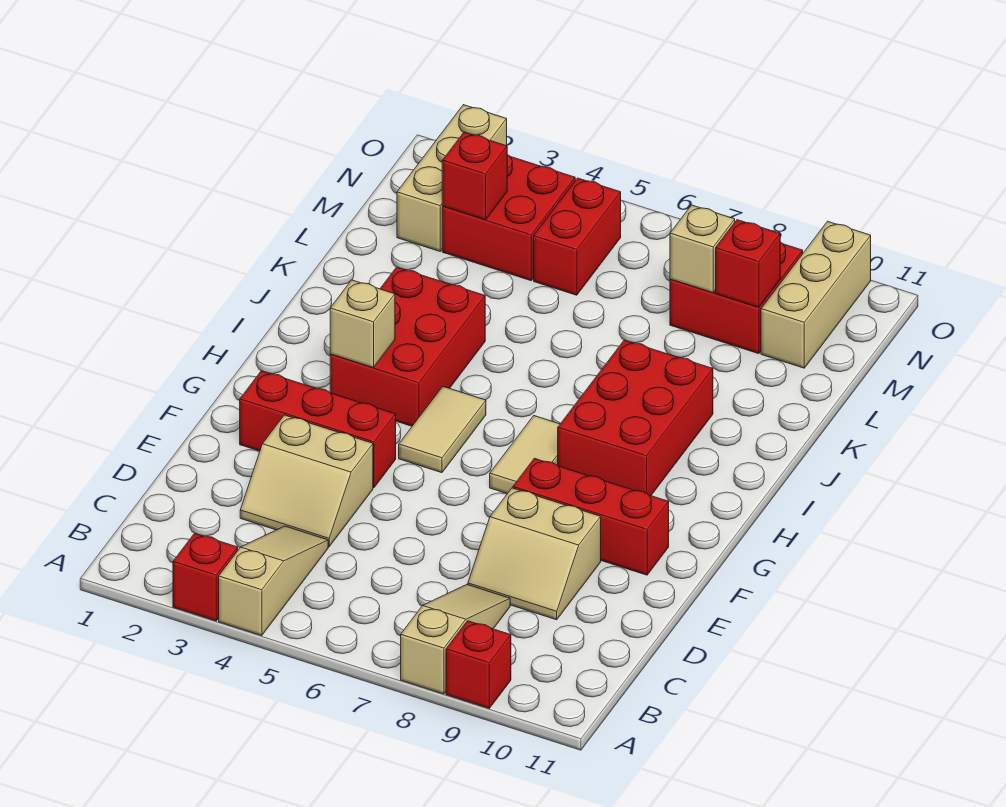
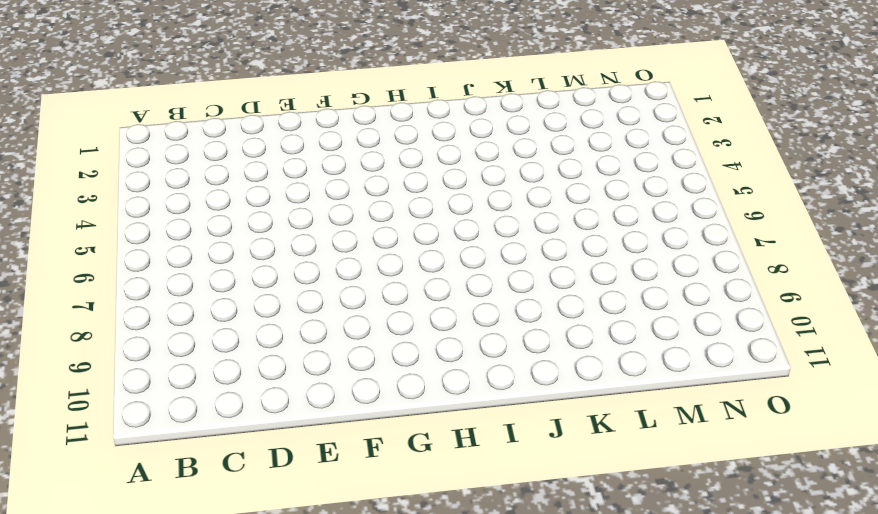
none -> red 1x1 brick [173,533,238,621]
none -> tan 1x3 slope [219,526,328,636]
none -> tan 1x3 slope [401,585,510,694]

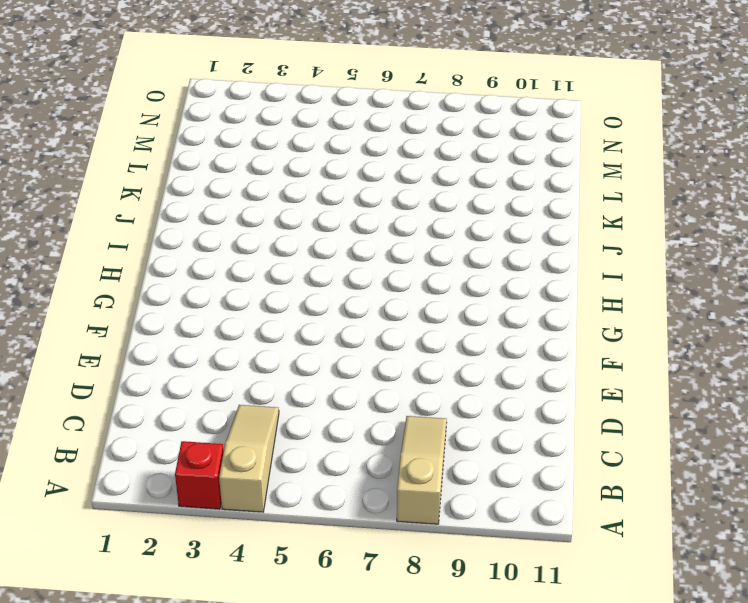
none -> red 1x1 brick [446,621,511,708]
none -> tan 2x2 slope [240,415,373,547]
none -> tan 2x2 slope [468,488,601,620]

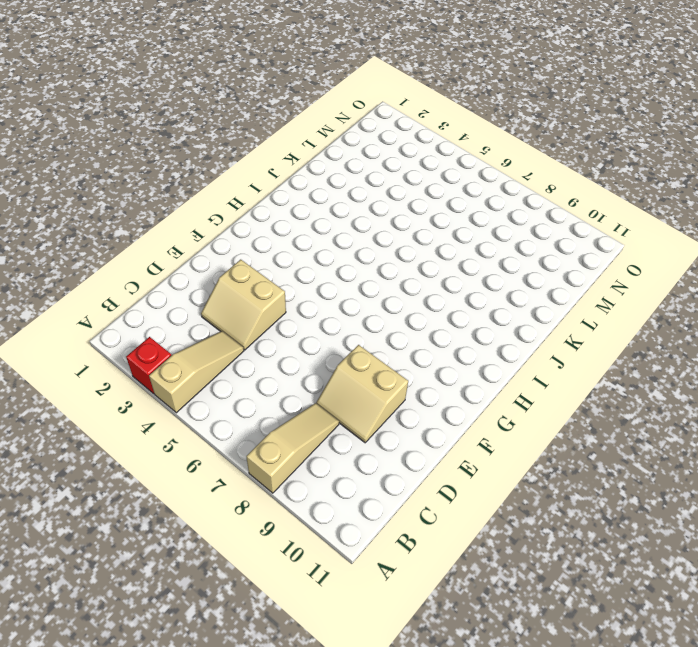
none -> red 1x1 brick [446,621,511,708]
none -> red 1x3 brick [240,371,396,488]
none -> red 1x3 brick [513,458,669,575]

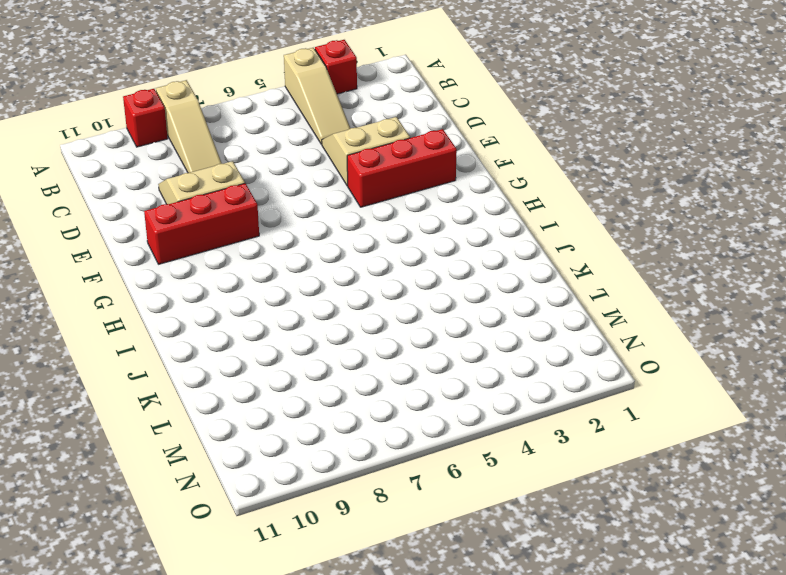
none -> tan 1x2 tile [399,387,486,473]
none -> tan 1x2 tile [490,416,560,494]
none -> red 2x3 brick [330,267,485,426]

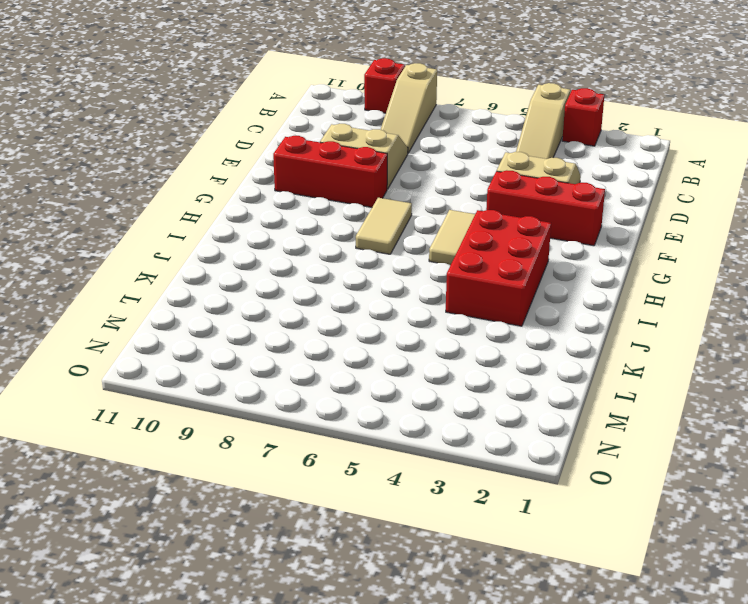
none -> red 2x3 brick [558,340,713,496]
none -> tan 1x3 brick [397,105,507,251]
none -> red 2x2 brick [442,155,575,281]

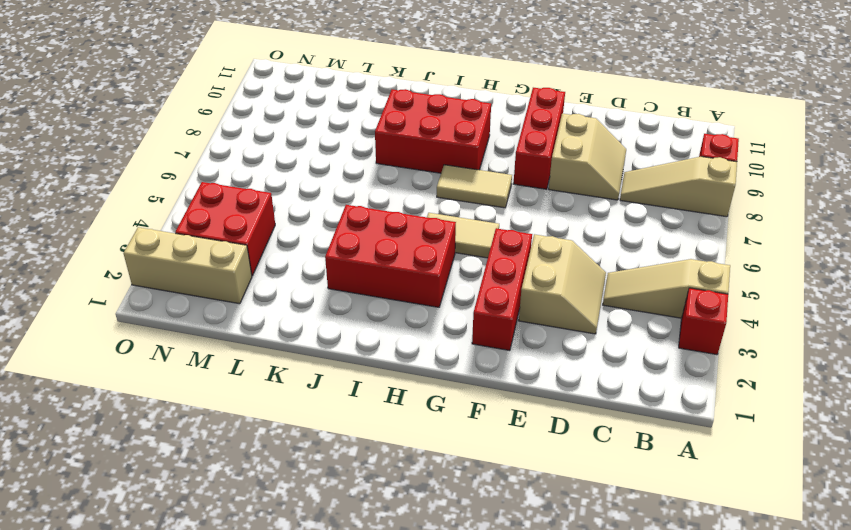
none -> red 1x2 brick [534,178,621,295]
none -> red 2x2 brick [670,242,803,354]
none -> tan 1x3 brick [761,221,871,368]

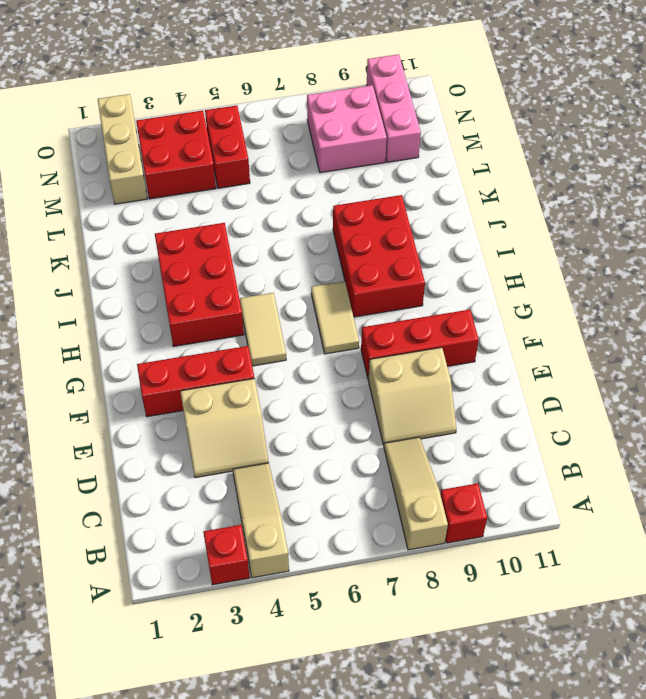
pink 2x2 brick [307,85,387,173] -> red 2x2 brick [670,242,803,354]
pink 1x3 brick [367,54,421,162] -> tan 1x3 brick [761,221,871,368]
none -> tan 1x1 brick [330,280,395,368]
none -> red 1x1 brick [442,132,507,220]
none -> tan 1x1 brick [670,205,735,293]

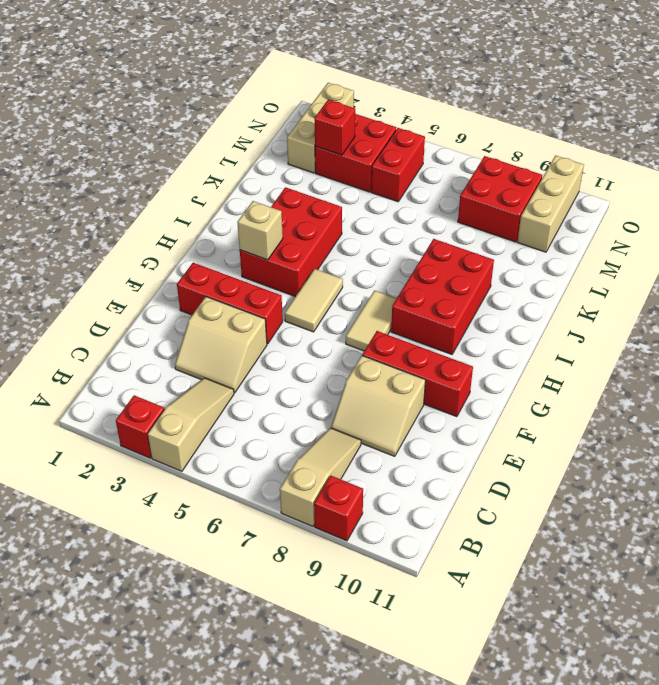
none -> tan 1x1 brick [670,205,735,293]
none -> red 1x1 brick [716,220,780,307]

